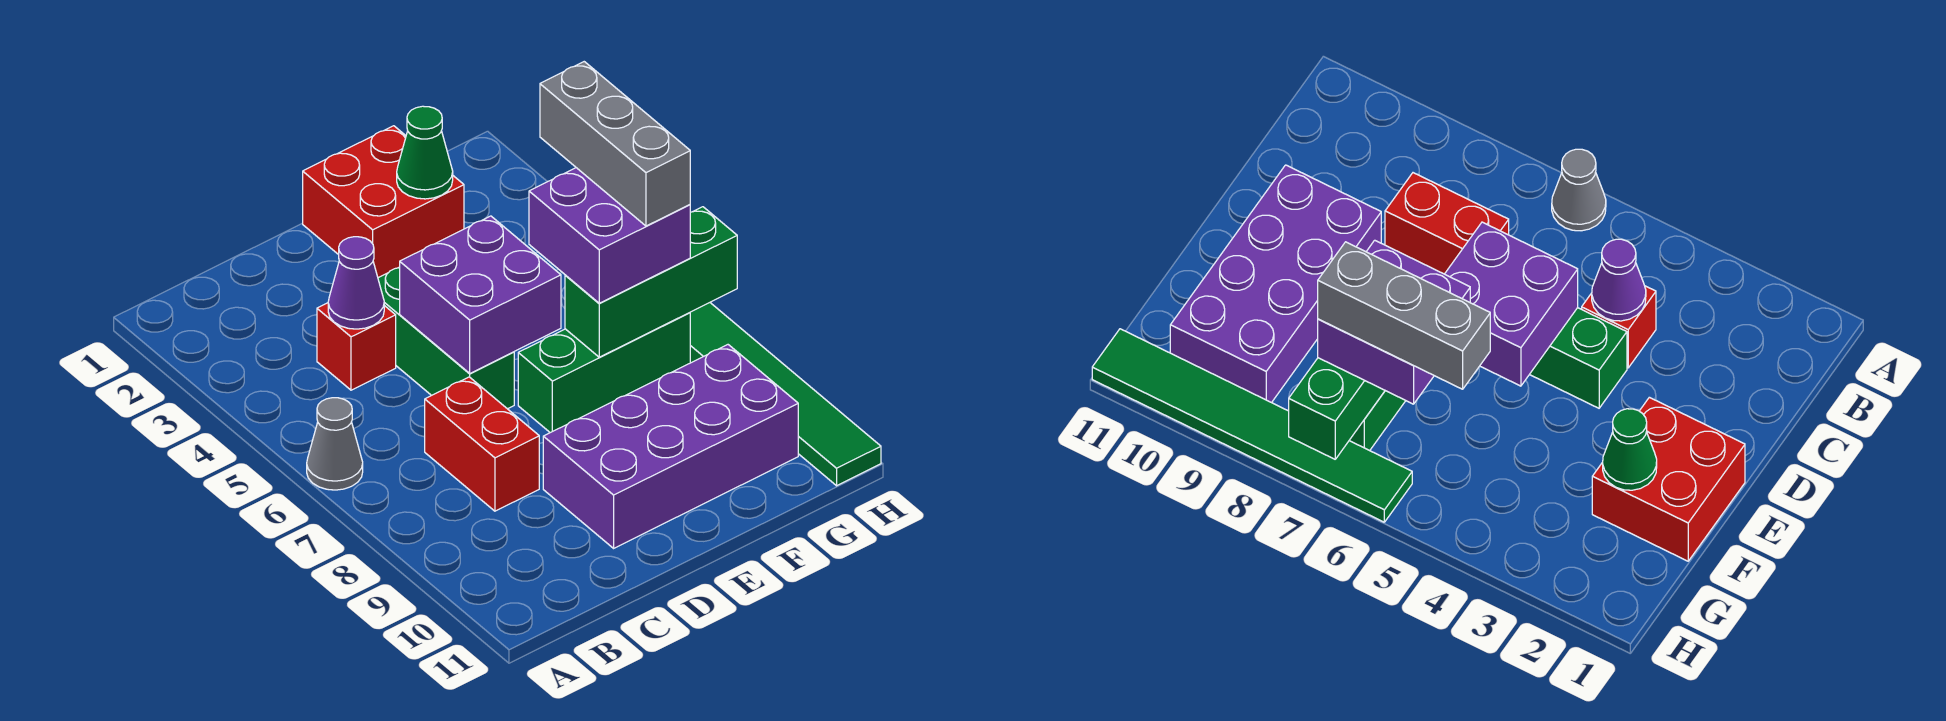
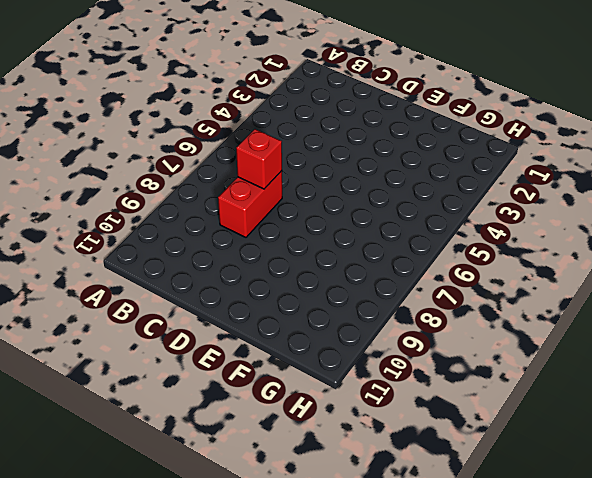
red 1x1 brick [236,129,282,189] -> red 1x1 brick moved to [317,303,396,390]
none -> grey 1x1 cone [307,398,363,490]
none -> green 1x3 brick [378,267,514,409]
none -> purple 2x4 brick [543,345,798,548]

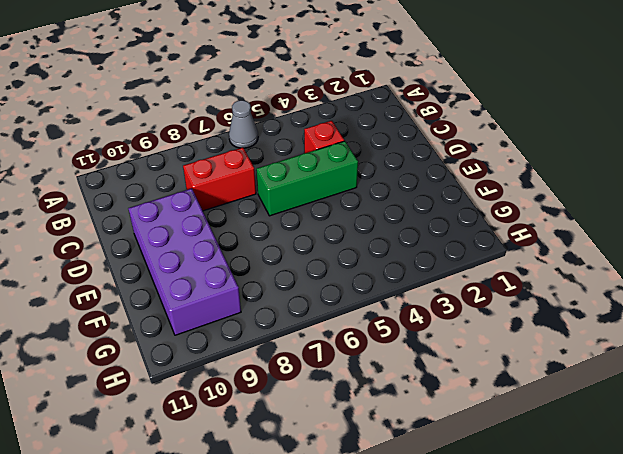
none -> red 2x2 brick [303,126,464,278]
none -> green 1x3 brick [518,313,690,433]
none -> green 1x6 tile [690,303,881,486]

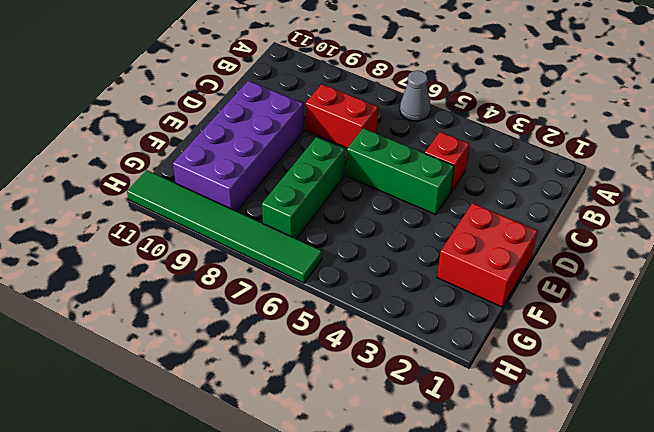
none -> purple 1x1 cone [328,237,384,329]
none -> purple 2x2 brick [400,216,561,373]
none -> green 1x1 cone [397,106,453,199]

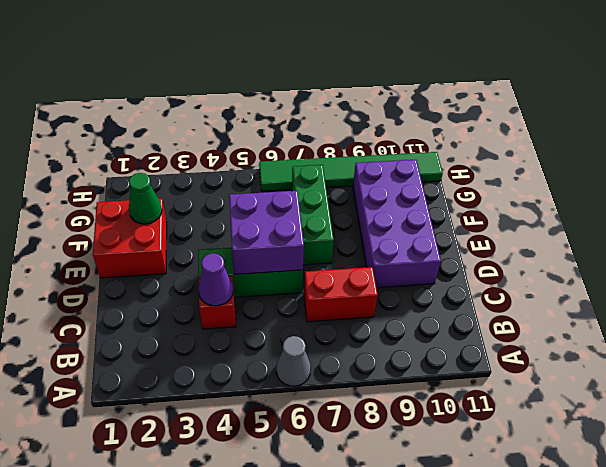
none -> green 1x3 brick [565,207,737,357]
none -> purple 2x2 brick [529,168,690,303]
none -> grey 1x3 brick [540,62,690,226]

